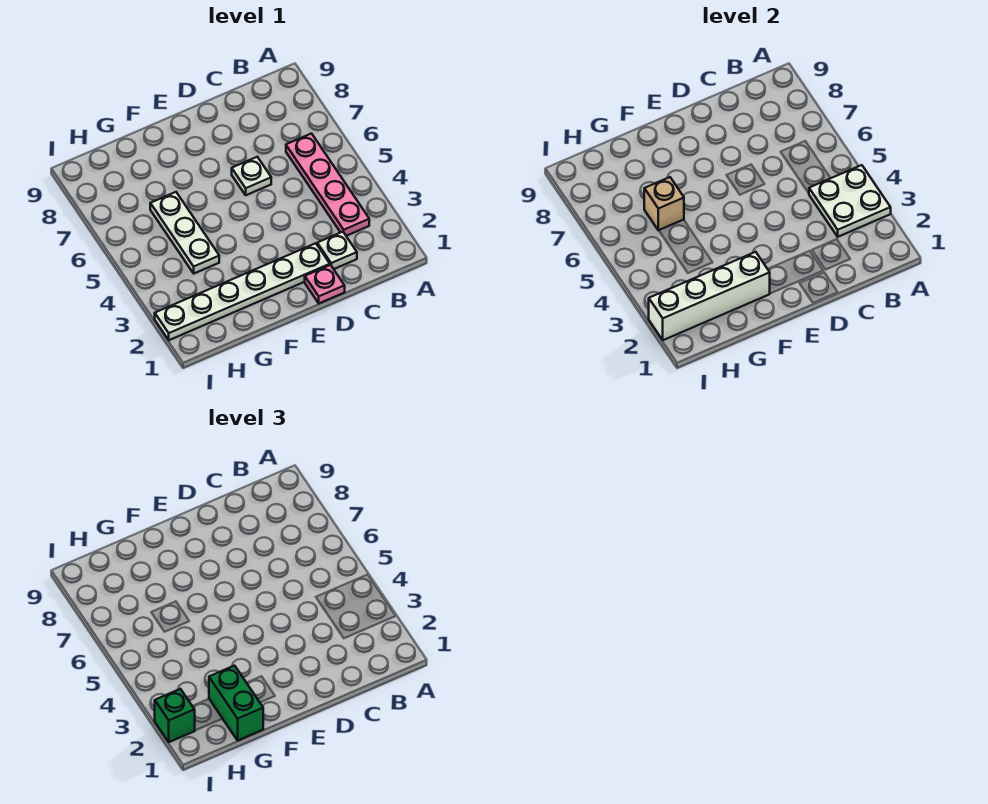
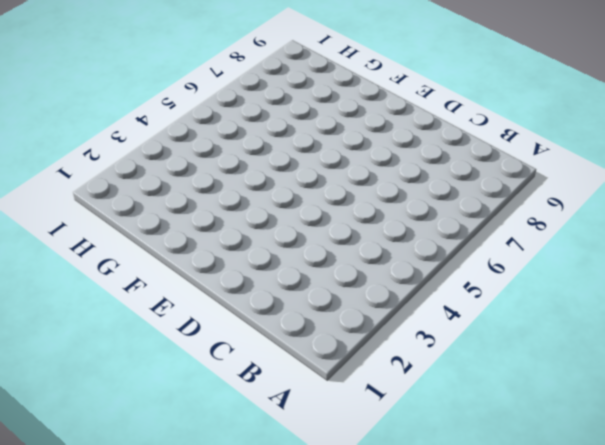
none -> pink 1x4 plate [286,134,369,236]
none -> white 1x1 plate [317,232,357,269]

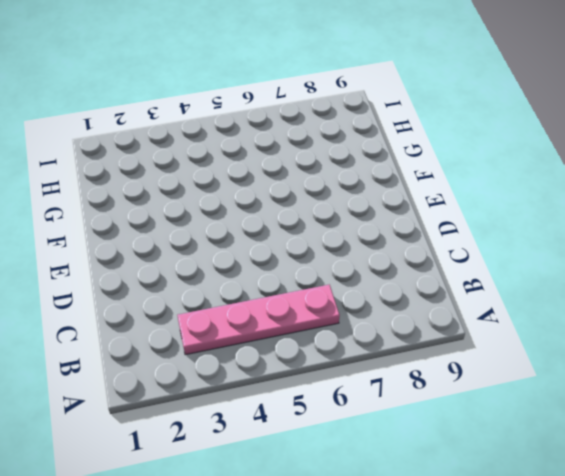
none -> white 1x1 plate [317,232,357,269]
none -> pink 1x1 plate [305,265,345,303]

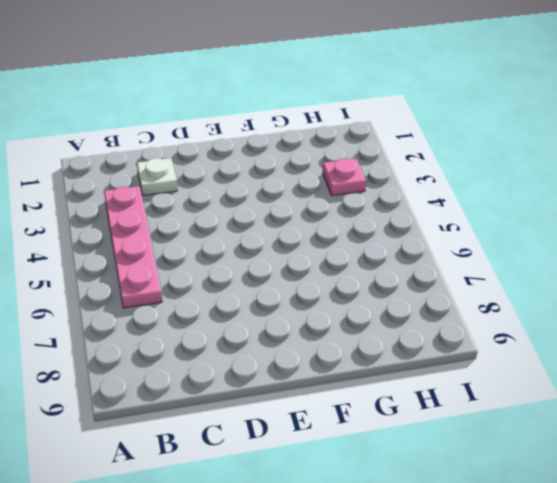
pink 1x1 plate [323,158,366,196] -> pink 1x1 plate moved to [305,265,345,303]
none -> white 1x6 plate [155,243,330,340]
none -> white 1x1 plate [232,157,271,195]

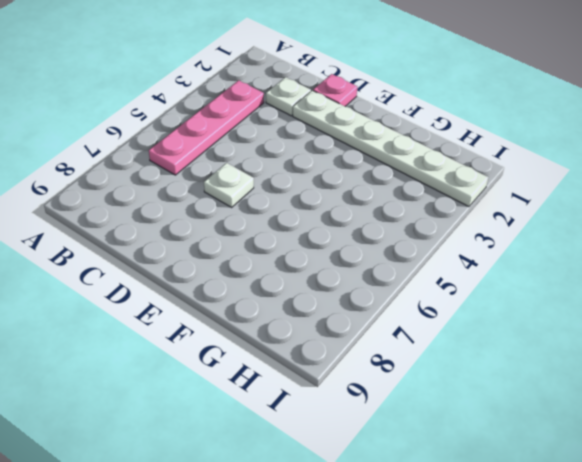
none -> white 1x3 plate [150,192,219,273]
none -> white 2x2 plate [809,165,891,237]

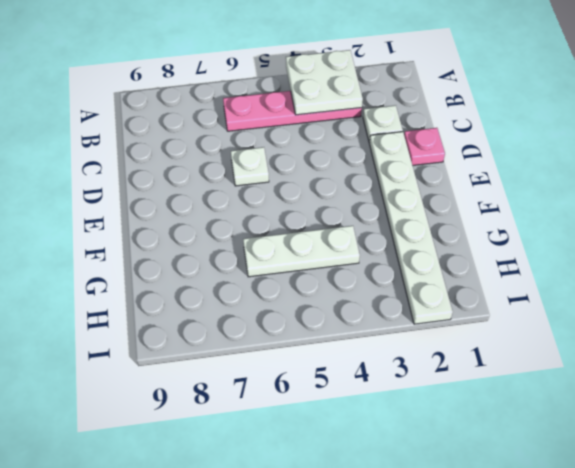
none -> white 1x4 brick [649,252,770,340]
none -> tan 1x1 brick [644,177,684,230]

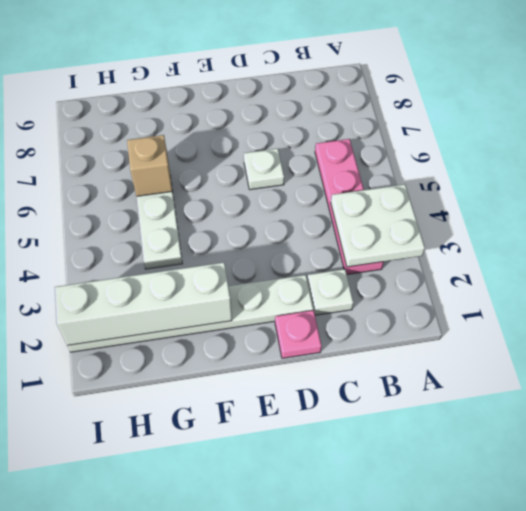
none -> green 1x2 brick [209,666,263,740]
none -> green 1x1 brick [155,689,195,742]

